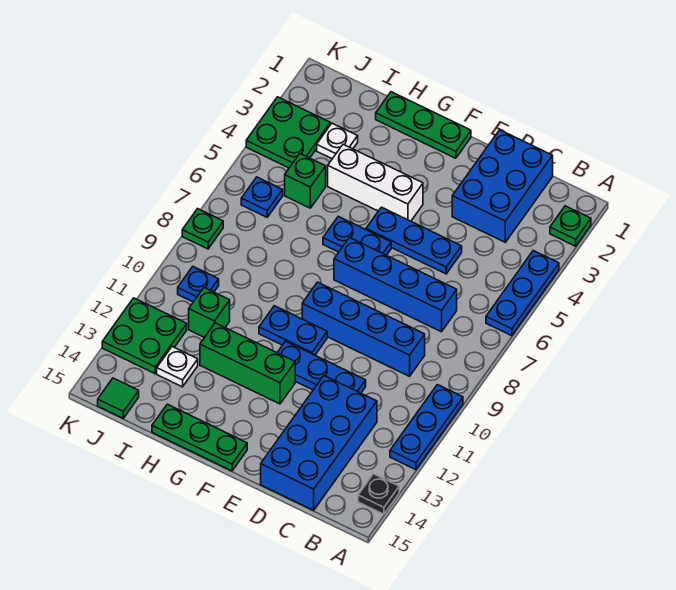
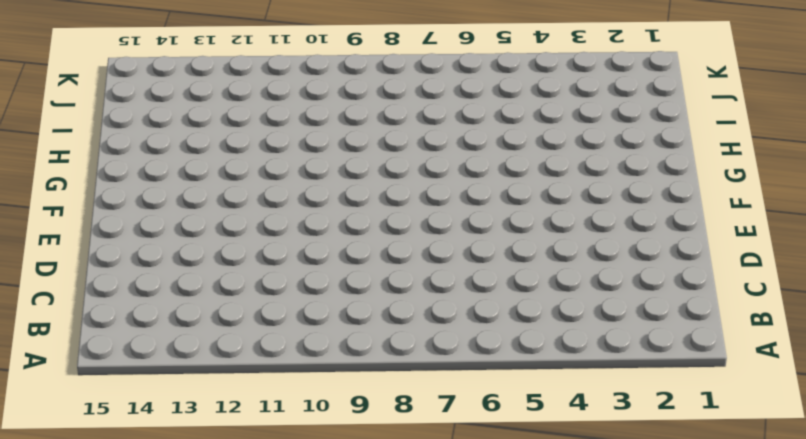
none -> green 1x1 plate [550,206,591,246]
none -> blue 1x3 plate [486,251,559,336]
none -> blue 1x3 plate [390,385,463,470]

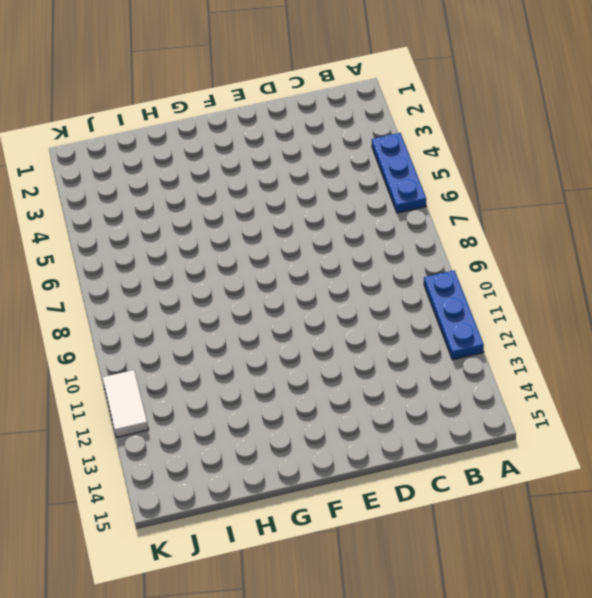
white 1x2 tile [102,370,149,437] -> green 2x2 plate [102,298,187,374]
none -> green 1x1 plate [550,206,591,246]
none -> black 1x1 plate [358,474,399,514]
none -> blue 2x3 brick [452,130,553,242]

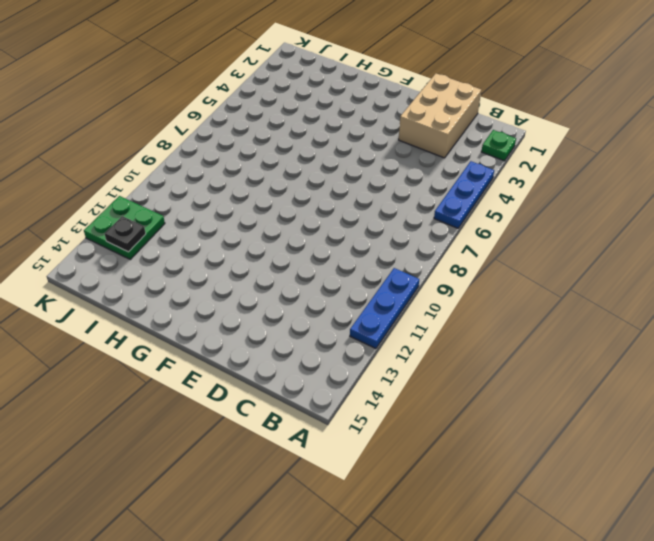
tan 2x3 brick [399,74,481,158] -> blue 2x3 brick [452,130,553,242]
black 1x1 plate [105,216,146,252] -> black 1x1 plate moved to [358,474,399,514]
none -> blue 1x4 brick [334,238,457,332]
none -> blue 1x4 brick [302,282,425,376]
none -> blue 2x4 brick [261,376,377,510]

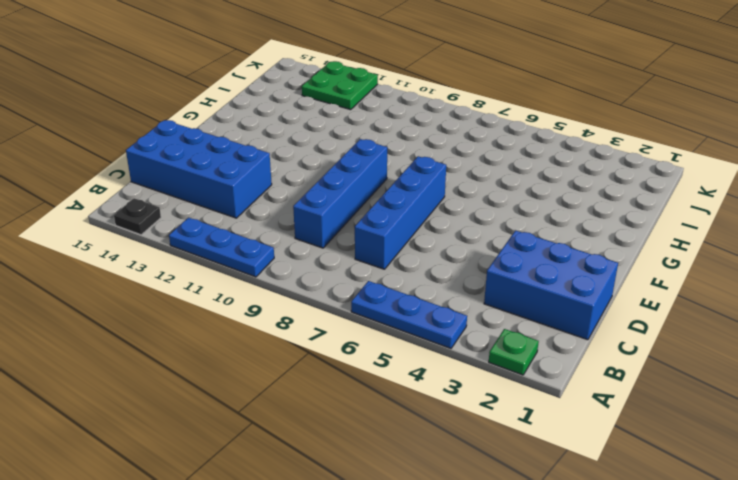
none -> blue 1x3 plate [366,207,462,274]
none -> blue 1x3 plate [277,341,366,393]
none -> green 1x3 plate [376,92,471,158]

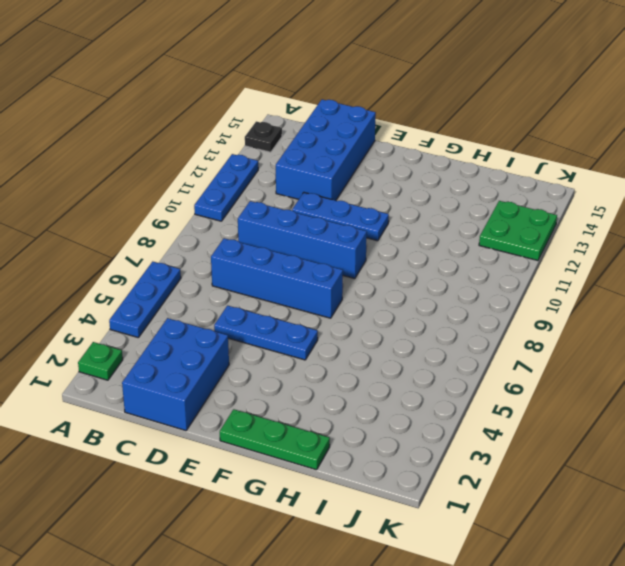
none -> white 1x3 brick [328,144,423,221]
none -> blue 1x2 plate [323,216,391,255]
none -> blue 1x2 plate [259,306,327,355]

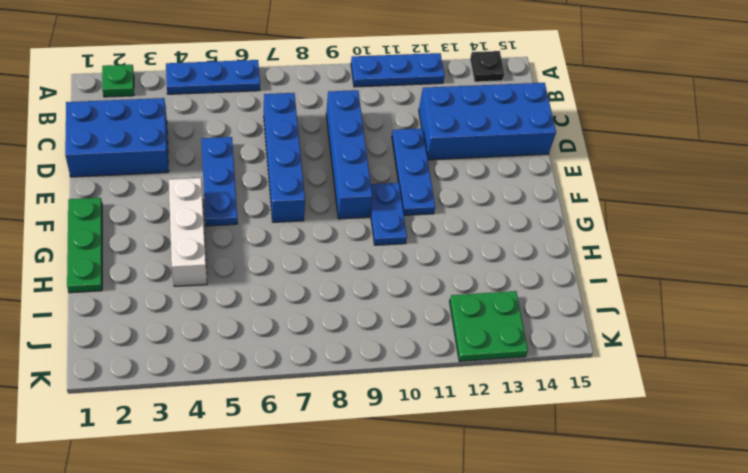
none -> blue 1x2 plate [323,216,391,255]
none -> green 1x3 brick [200,323,295,404]
none -> green 1x3 plate [152,404,247,471]

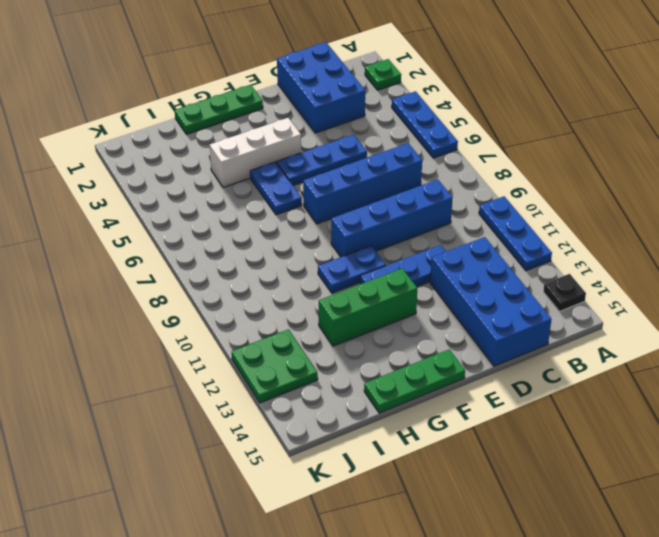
blue 1x2 plate [250,162,302,215] -> blue 1x2 plate turned to [323,216,391,255]
none -> white 1x1 plate [317,123,358,159]
none -> green 1x1 brick [285,154,326,208]
none -> green 1x1 brick [189,288,230,338]

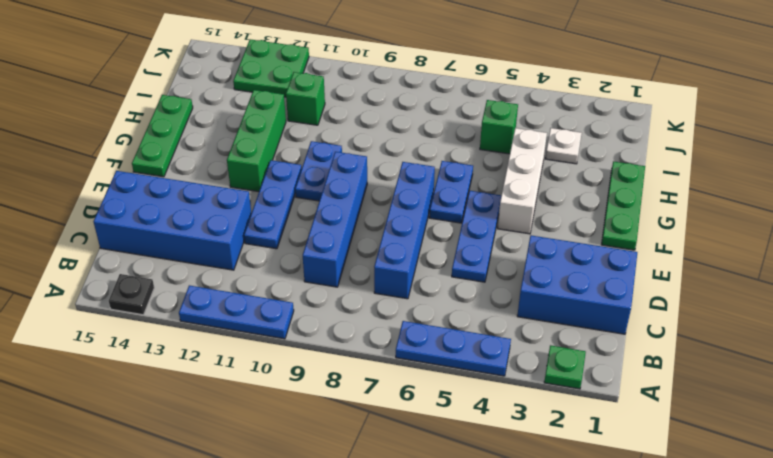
none -> white 1x1 plate [157,347,198,387]
none -> green 2x2 plate [246,97,330,168]
none -> blue 1x1 plate [241,177,283,217]

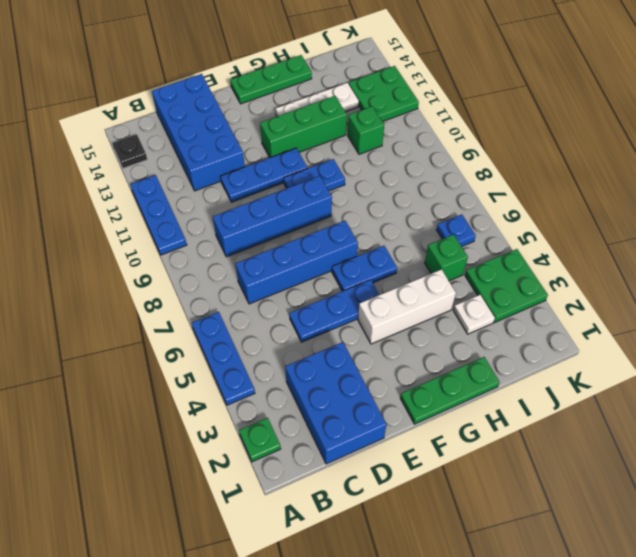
white 1x3 plate [276,83,359,116] -> white 1x1 plate [157,347,198,387]
none -> blue 1x1 plate [178,267,219,302]
none -> green 1x1 tile [98,378,139,418]
none -> green 1x1 plate [182,209,223,249]

